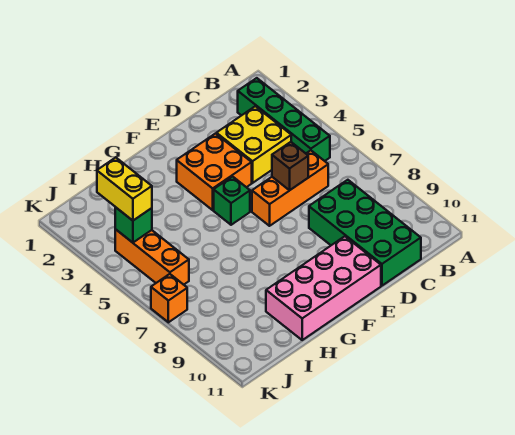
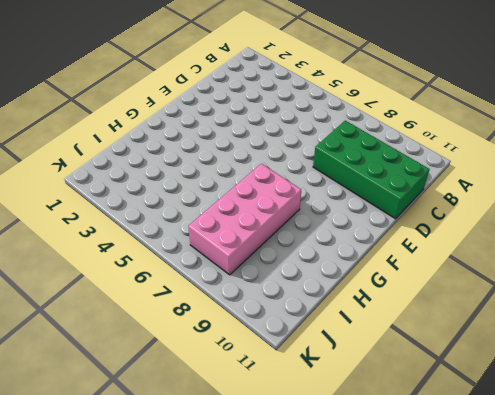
pink 2x4 brick [188,164,301,275] -> pink 2x4 brick moved to [266,236,381,340]
none -> green 1x4 brick [238,78,330,161]
none -> yellow 2x2 brick [216,106,291,183]
none -> orange 1x3 brick [252,150,328,226]

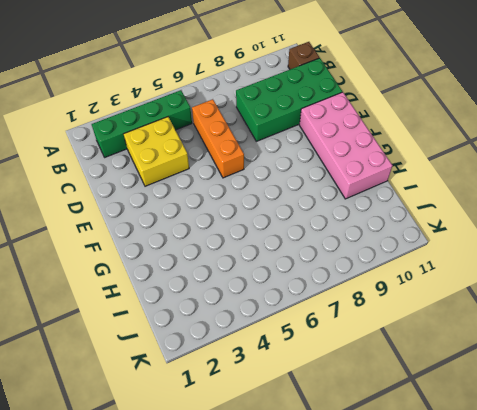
brown 1x1 brick [288,42,319,69] -> brown 1x1 brick moved to [272,142,308,190]
none -> orange 2x2 brick [177,134,252,210]
none -> green 1x1 brick [214,177,250,225]
none -> orange 1x3 brick [115,229,189,285]

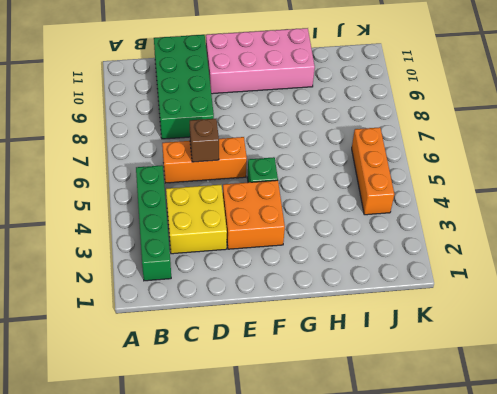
none -> orange 1x1 brick [151,274,187,322]
none -> green 1x1 brick [115,207,152,243]
none -> yellow 1x2 brick [97,158,152,220]

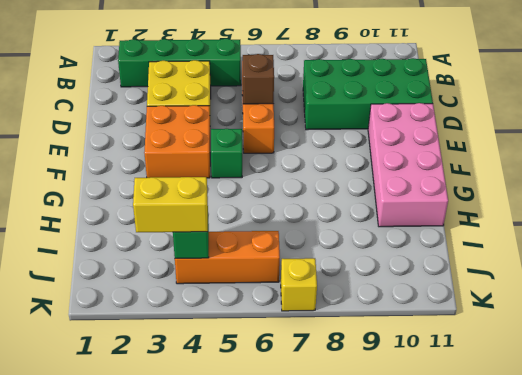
yellow 1x1 brick [281,258,317,311] -> orange 1x1 brick [151,274,187,322]

